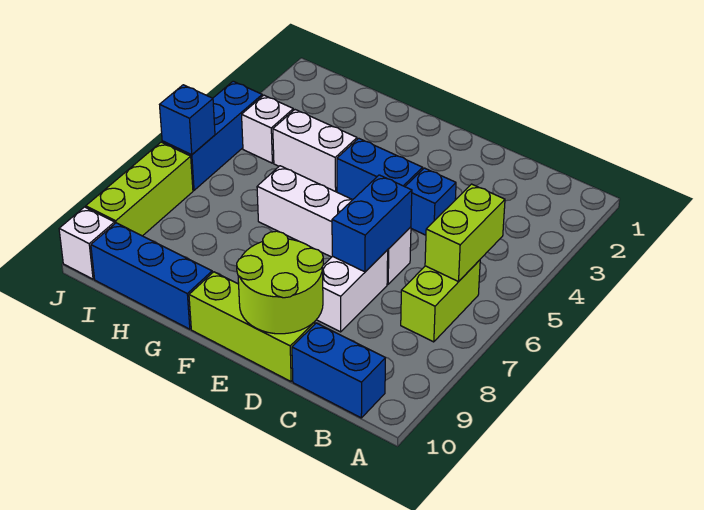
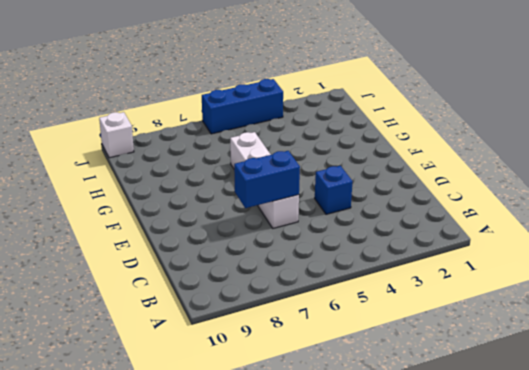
none -> lime 1x2 brick [401,260,480,342]
none -> blue 1x2 brick [292,323,385,418]
none -> white 1x2 brick [317,250,388,332]

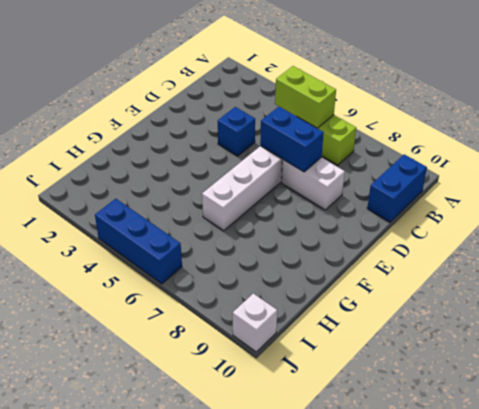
none -> lime 1x3 brick [189,272,315,381]
none -> blue 1x2 brick [337,138,423,200]
none -> white 1x2 brick [273,110,357,192]

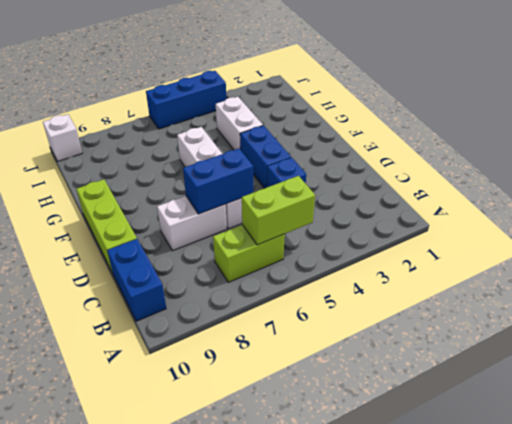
none -> blue 1x3 brick [91,223,212,329]
none -> white 1x1 brick [242,95,293,163]
none -> lime 1x3 brick [86,142,193,236]

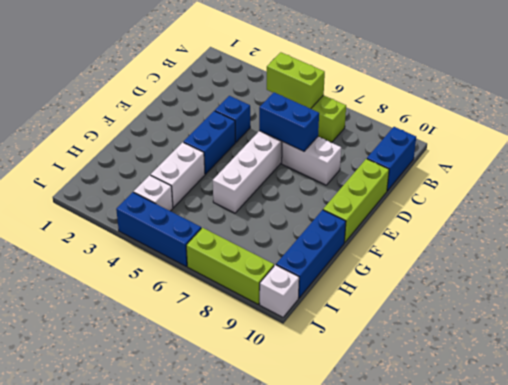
none -> lime 2x2 round brick [237,231,323,334]
none -> blue 1x1 brick [160,85,215,155]

